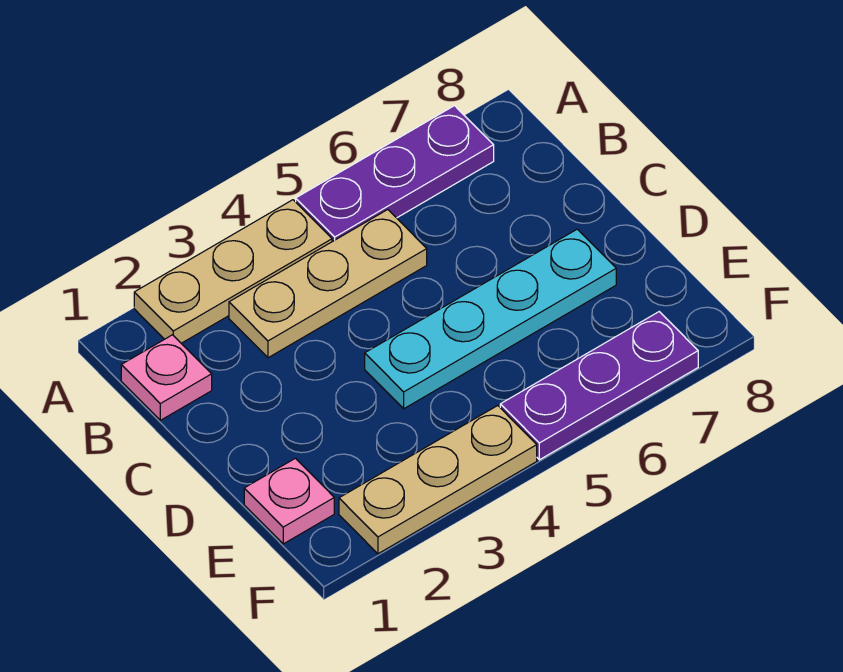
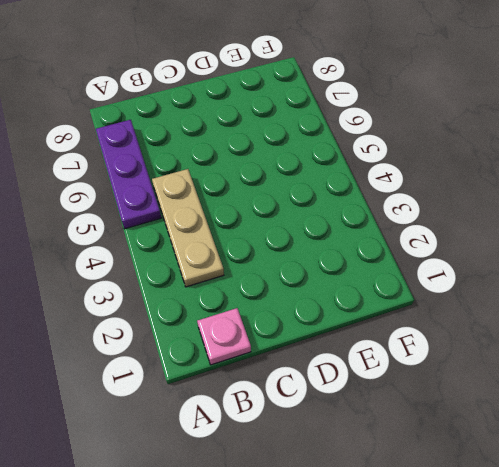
none -> tan 1x3 plate [134,200,332,343]
none -> cyan 1x4 plate [365,229,616,409]

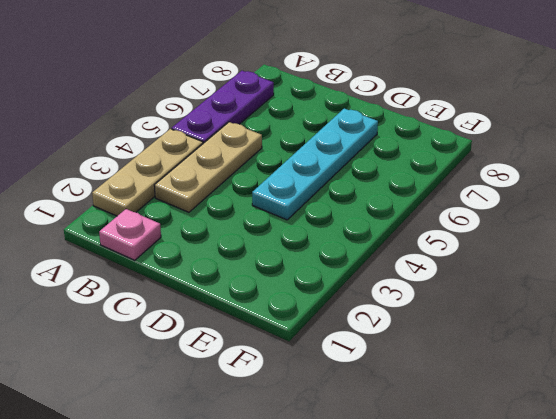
none -> pink 1x1 plate [244,458,334,544]
none -> tan 1x3 plate [339,406,537,554]

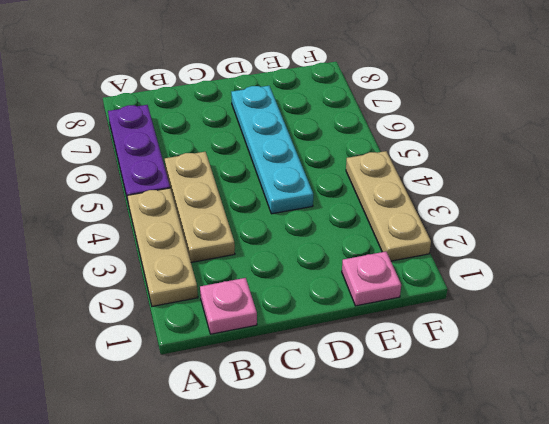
none -> purple 1x3 plate [500,312,698,460]

